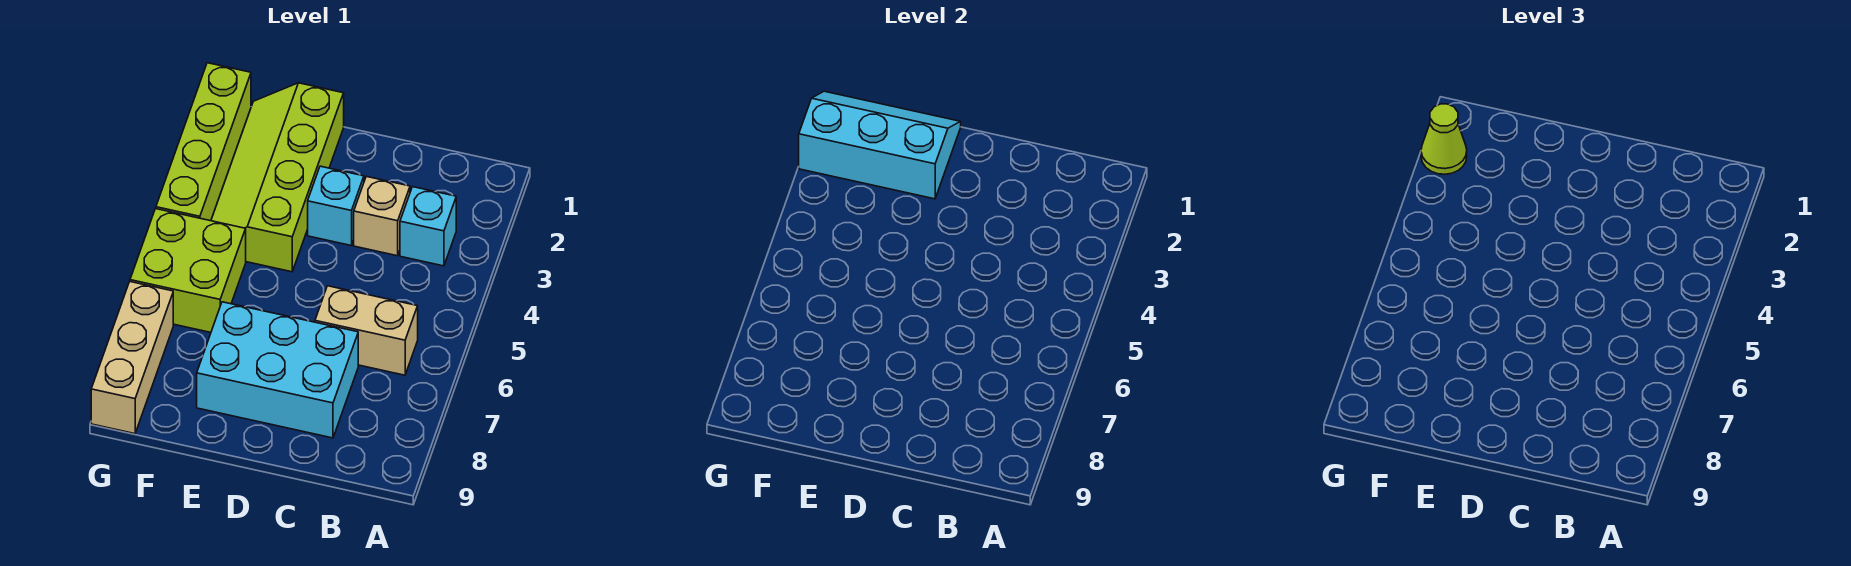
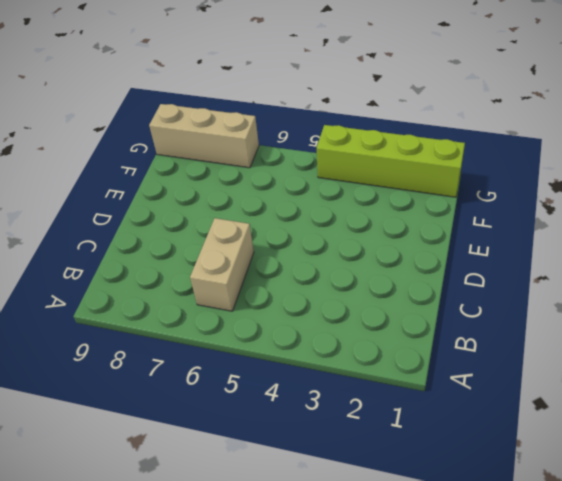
none -> cyan 1x1 brick [400,187,456,266]
none -> tan 1x1 brick [354,176,410,256]

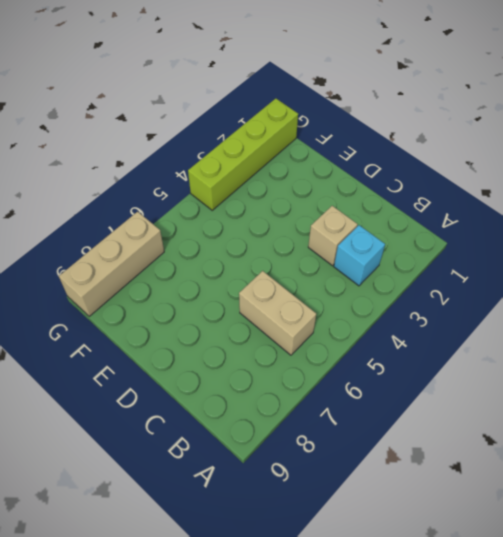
none -> cyan 2x3 brick [197,302,358,438]
none -> cyan 1x1 brick [308,166,364,245]

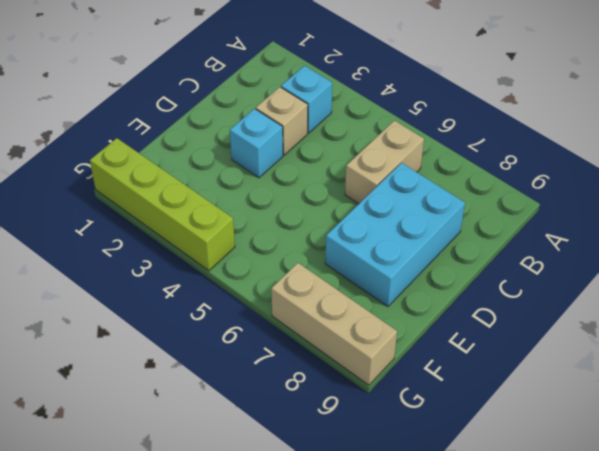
none -> lime 2x4 slope [211,83,344,272]
none -> lime 2x2 brick [130,209,246,332]

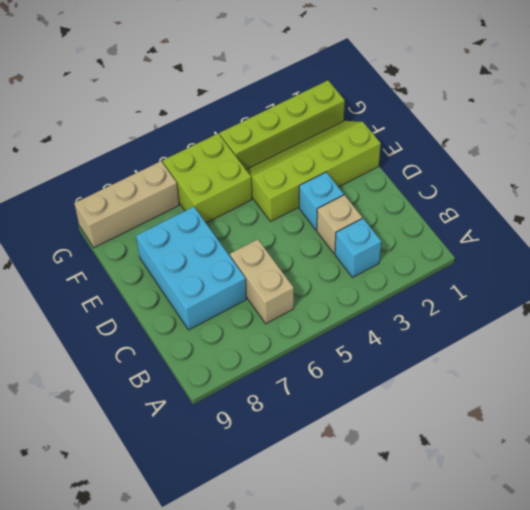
none -> cyan 2x3 slope [799,91,961,199]
none -> lime 1x1 cone [1421,104,1467,174]

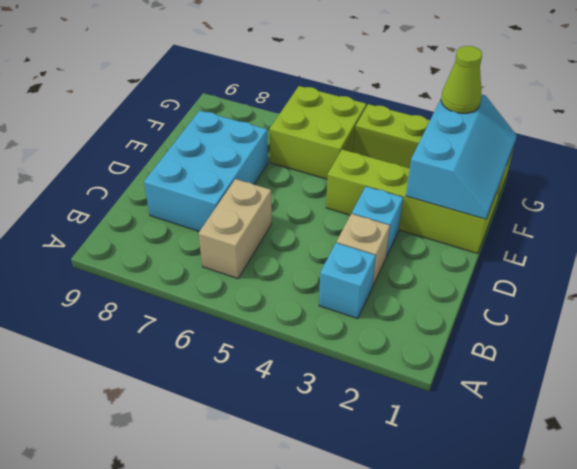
none -> tan 1x3 brick [91,282,173,434]

